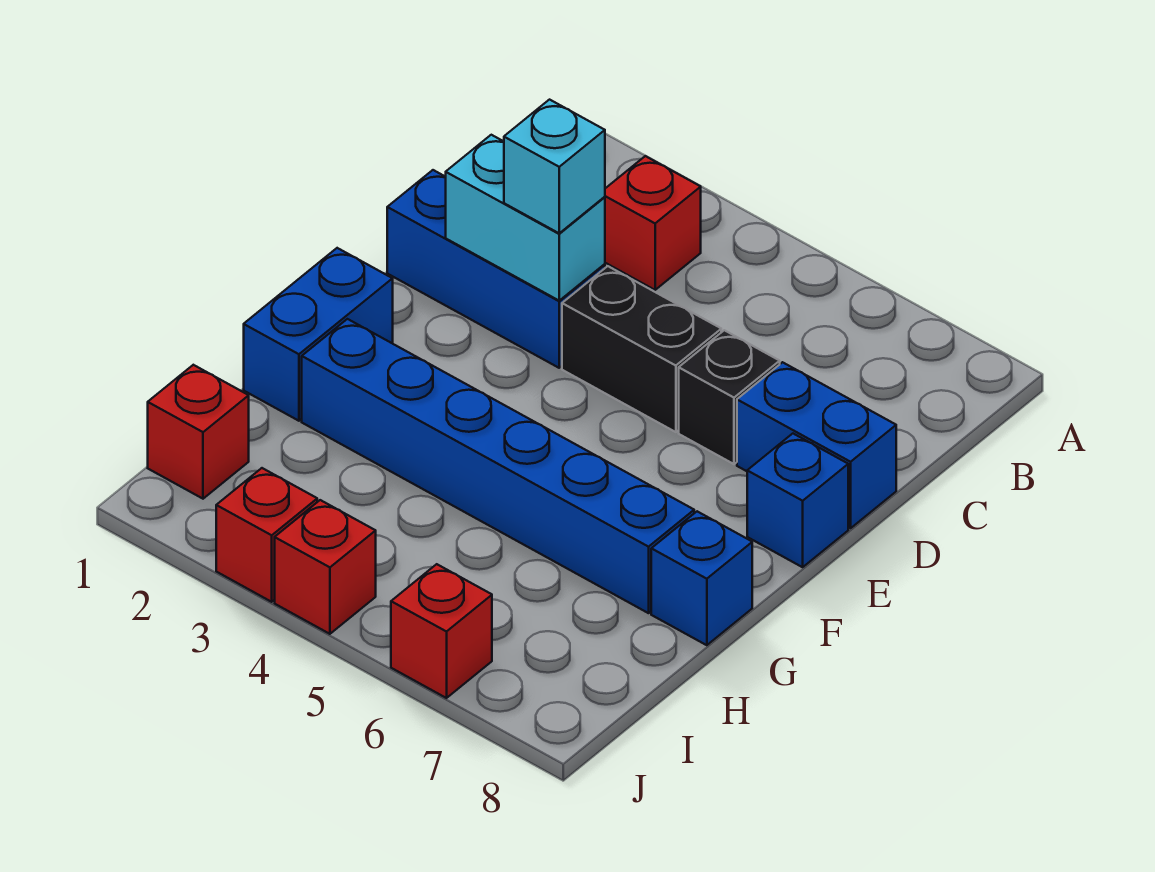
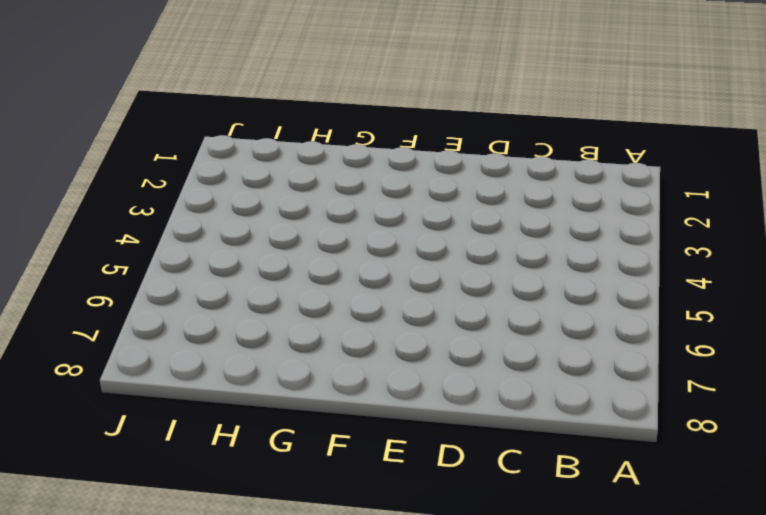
none -> red 1x1 brick [605,156,701,290]
none -> blue 1x3 brick [387,170,605,368]
none -> black 1x2 brick [562,266,721,432]

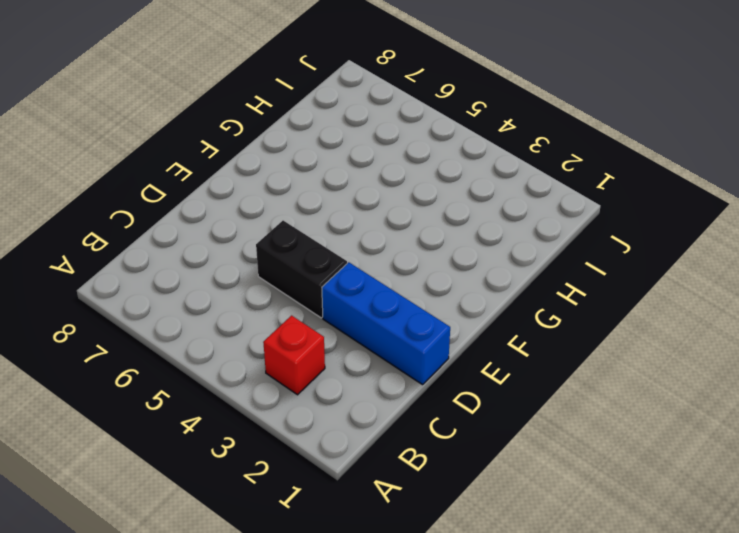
none -> black 1x1 brick [679,330,780,464]
none -> blue 1x2 brick [737,362,896,528]
none -> blue 1x1 brick [747,434,848,567]

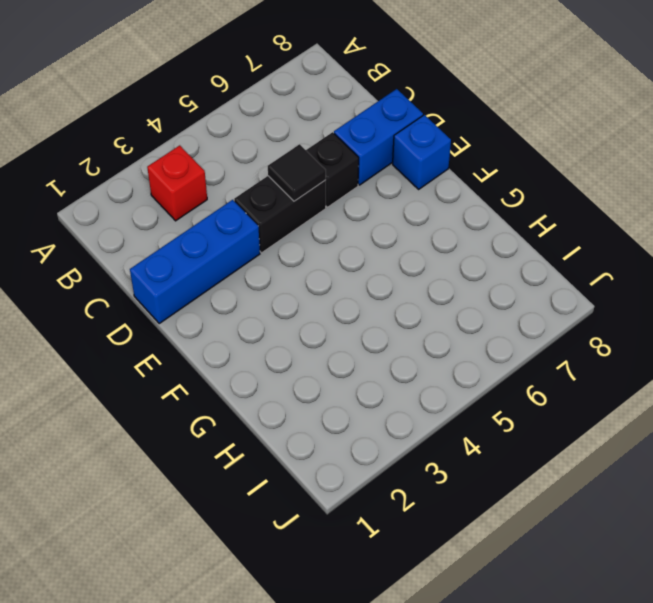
black 1x1 tile [268,144,326,201] -> none
none -> blue 1x2 brick [244,248,393,421]
none -> blue 1x6 brick [302,319,694,613]
none -> blue 1x1 brick [651,511,752,645]

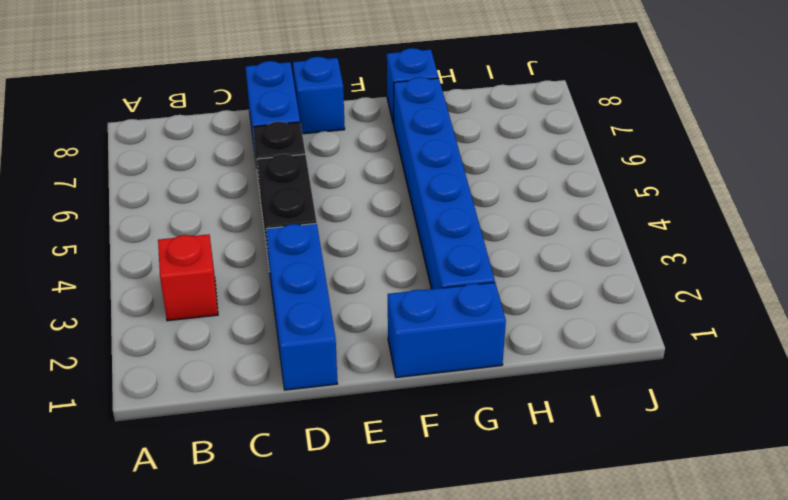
none -> red 1x1 brick [148,365,249,499]
none -> red 1x1 brick [216,468,317,602]
none -> red 1x1 brick [275,500,376,634]

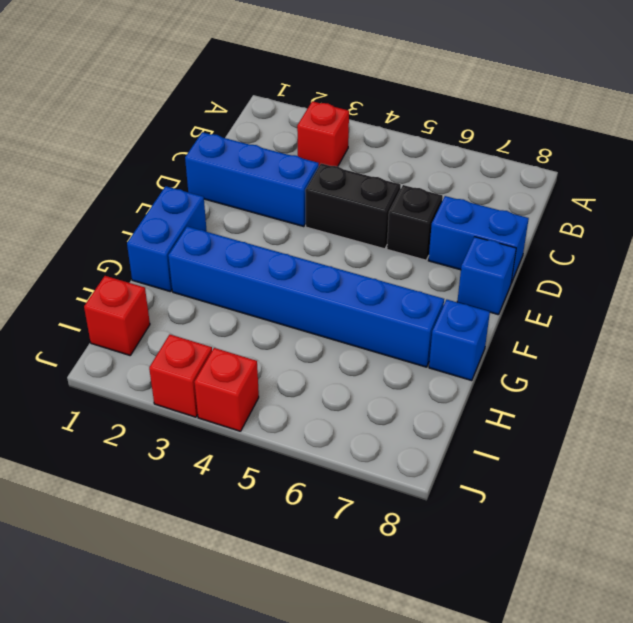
none -> red 1x1 brick [391,564,492,698]
none -> cyan 1x2 brick [446,135,605,300]
none -> cyan 1x1 brick [504,100,605,233]

